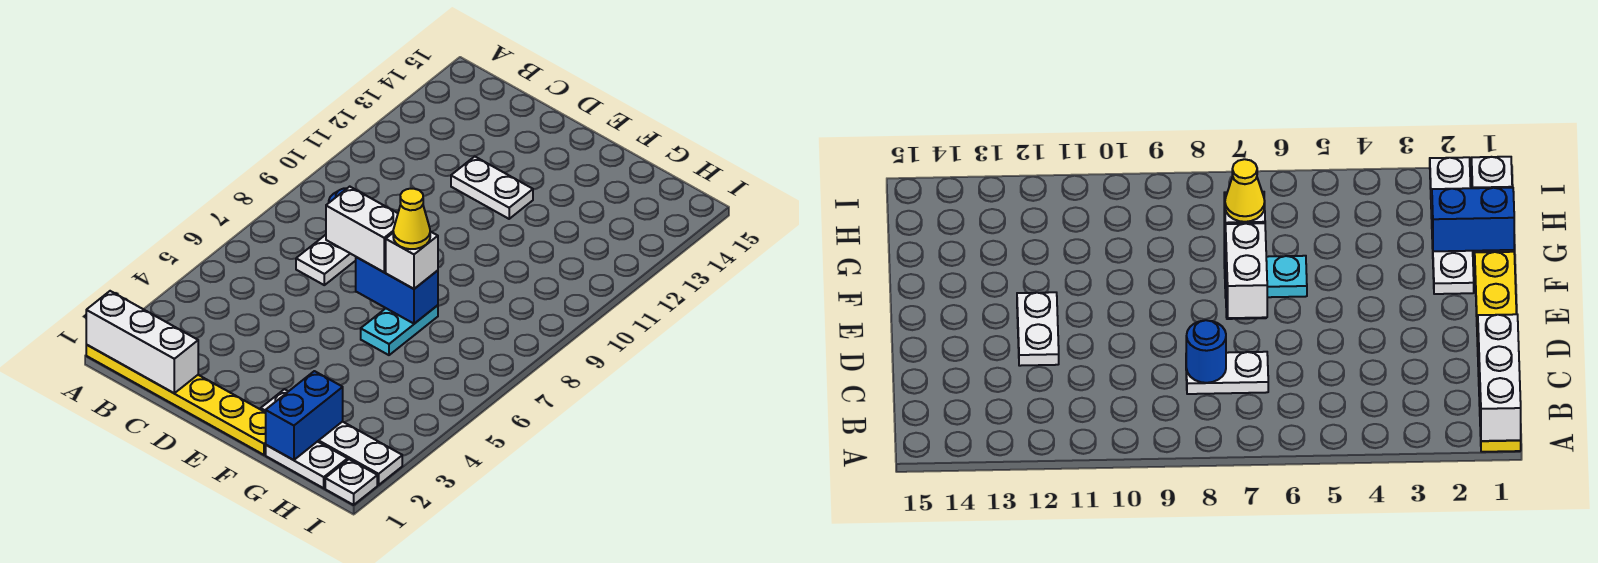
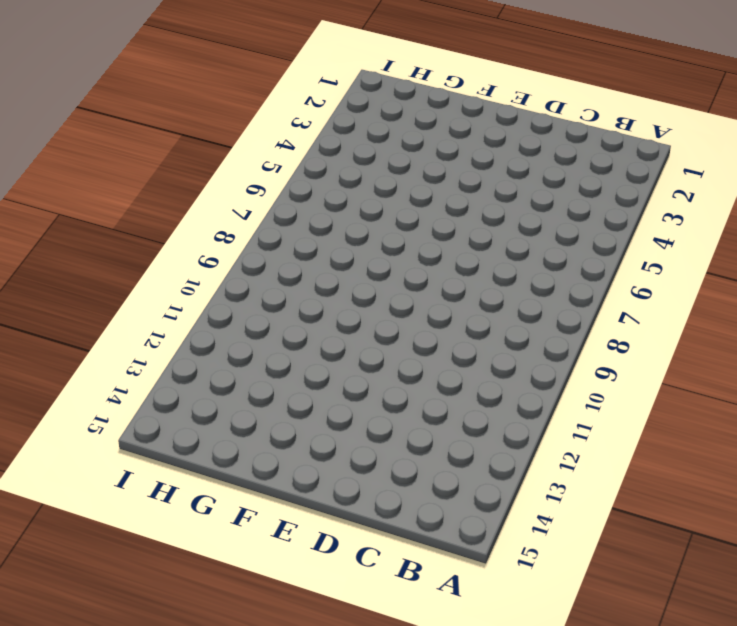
none -> yellow 1x6 plate [86,345,266,455]
none -> white 1x2 plate [296,235,356,285]
none -> white 1x2 plate [451,157,533,219]

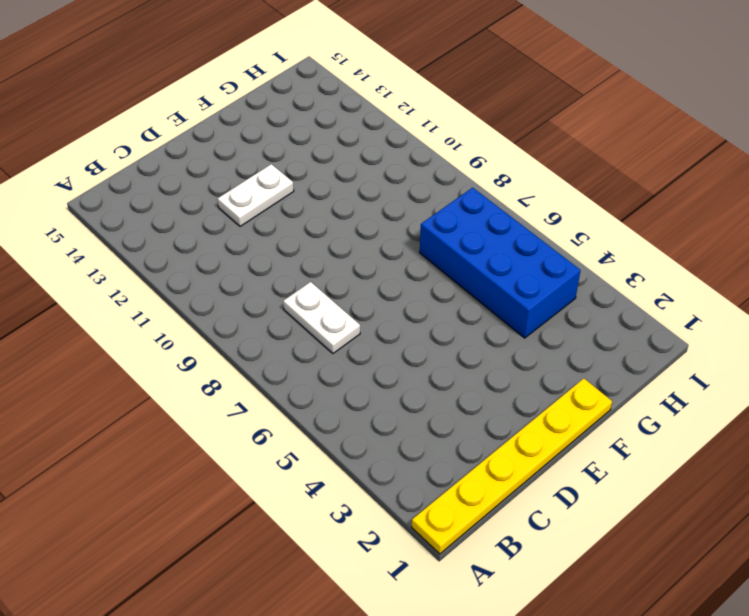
blue 2x4 brick [420,188,581,338] -> none
none -> white 1x4 plate [261,389,402,485]
none -> cyan 1x2 plate [361,305,438,355]
none -> white 1x2 plate [266,441,348,488]

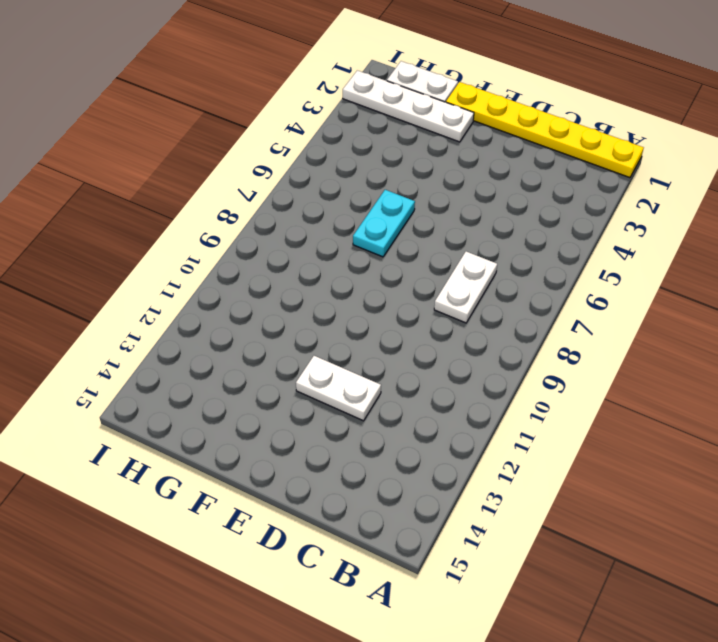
none -> white 1x1 plate [325,459,377,505]
none -> white 1x3 brick [86,291,198,393]
none -> blue 1x1 round brick [1186,320,1226,383]

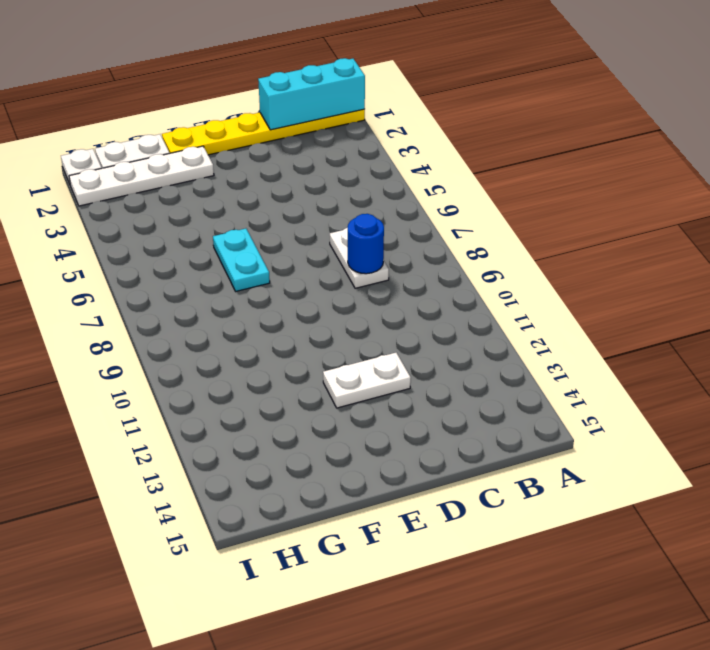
cyan 1x3 brick [258,58,365,130] -> white 1x3 brick [86,291,198,393]
none -> blue 1x2 brick [356,257,438,324]
none -> blue 1x2 brick [266,371,343,460]
none -> white 1x2 brick [326,187,398,272]

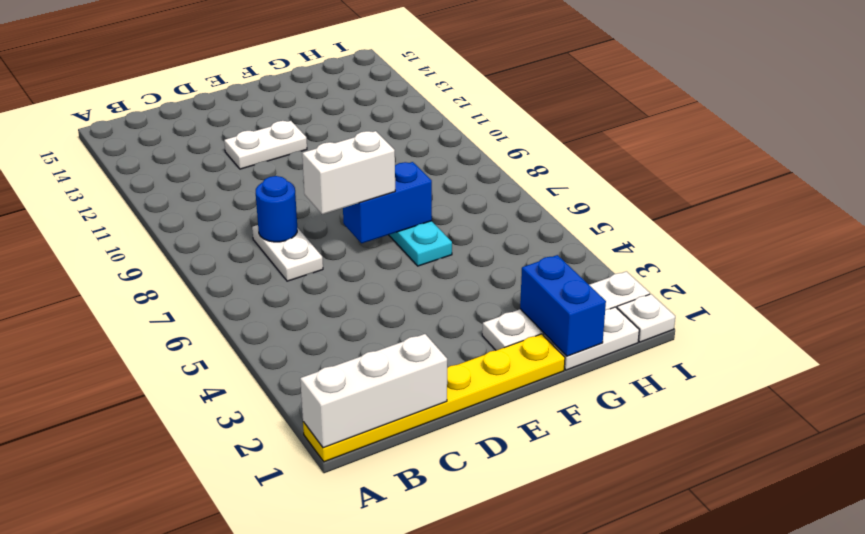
none -> white 1x1 brick [386,232,438,289]
none -> yellow 1x1 cone [393,189,430,249]

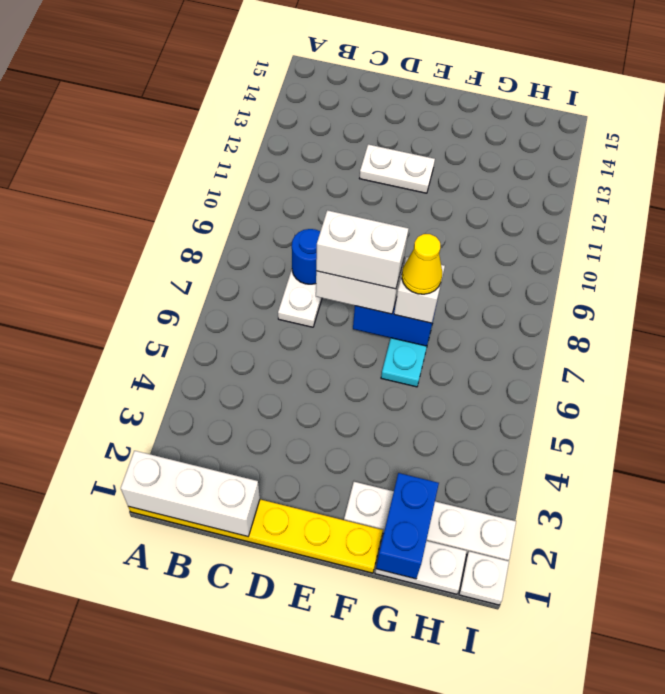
white 1x2 brick [316,210,408,289] -> none

